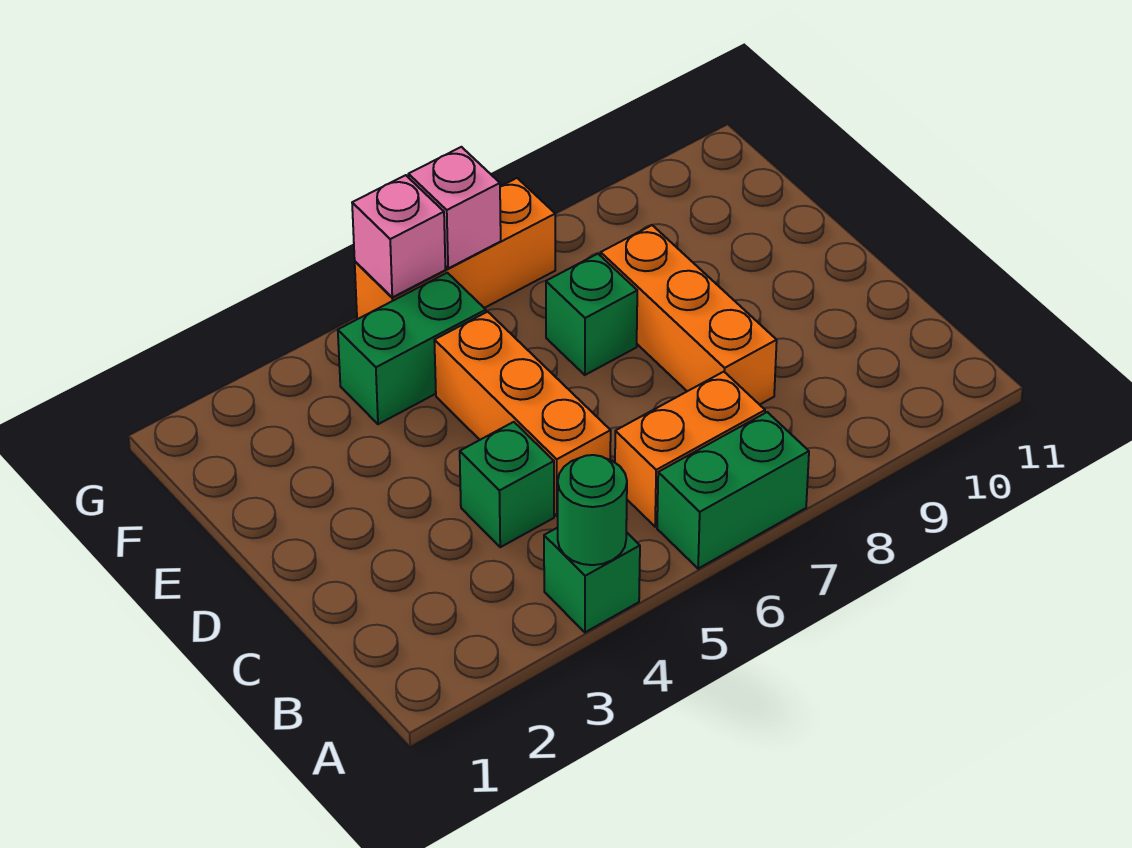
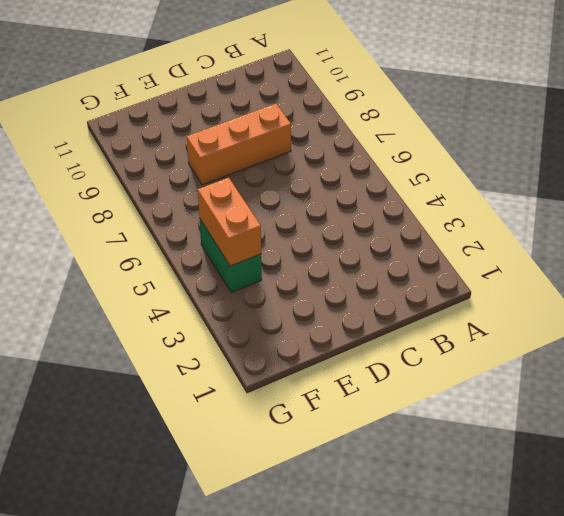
orange 1x2 brick [198,178,261,266] -> orange 1x2 brick moved to [615,372,765,527]
none -> green 1x1 brick [544,528,640,632]
none -> green 1x2 brick [657,412,809,569]
none -> green 1x1 brick [460,422,554,547]

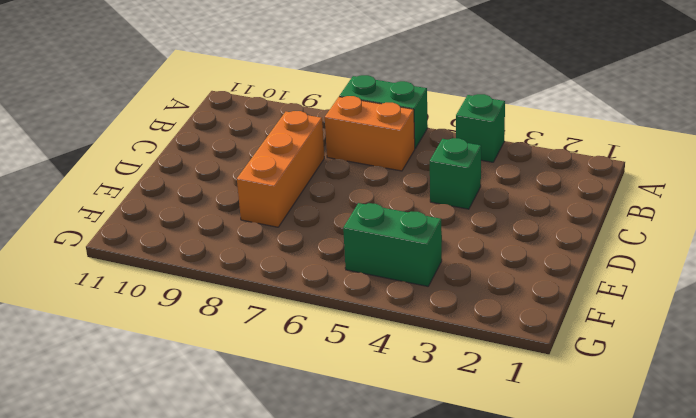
none -> orange 1x3 brick [434,312,611,516]
none -> green 1x1 brick [546,254,637,375]
none -> orange 1x3 brick [355,178,555,319]

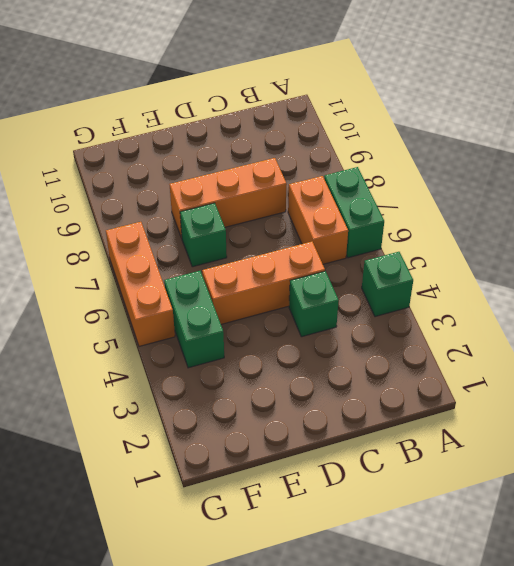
none -> green 1x1 round brick [558,455,627,565]
none -> pink 1x1 brick [352,175,445,297]
none -> pink 1x1 brick [408,147,501,269]

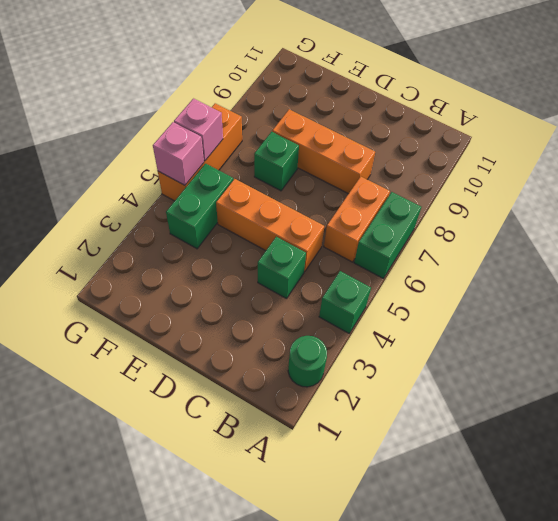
green 1x1 round brick [288,336,327,387] -> green 1x1 round brick moved to [558,455,627,565]

